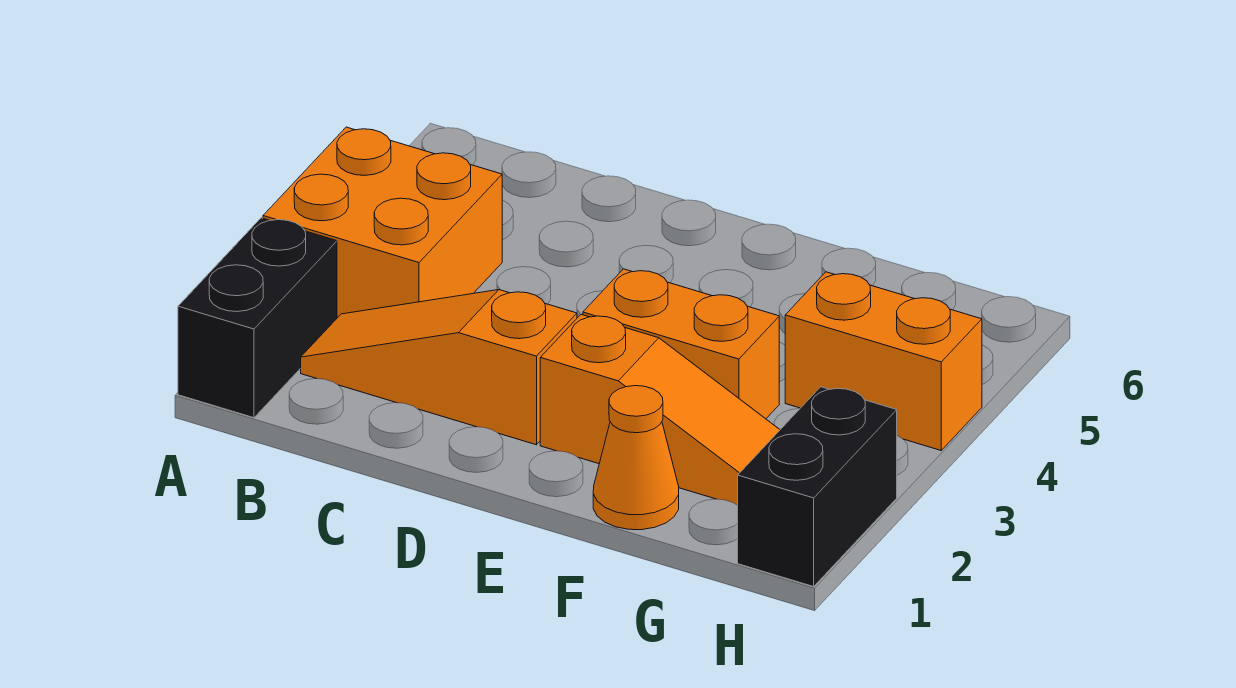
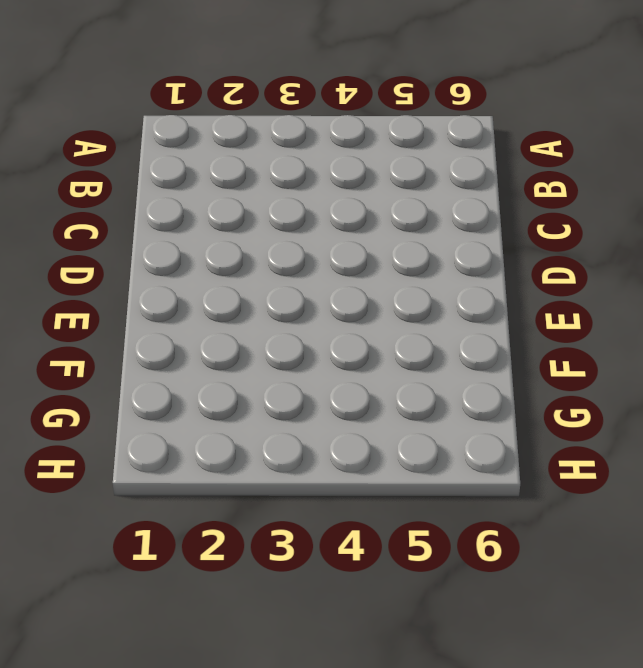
none -> black 1x2 brick [178,218,337,418]
none -> orange 2x2 brick [263,127,502,318]

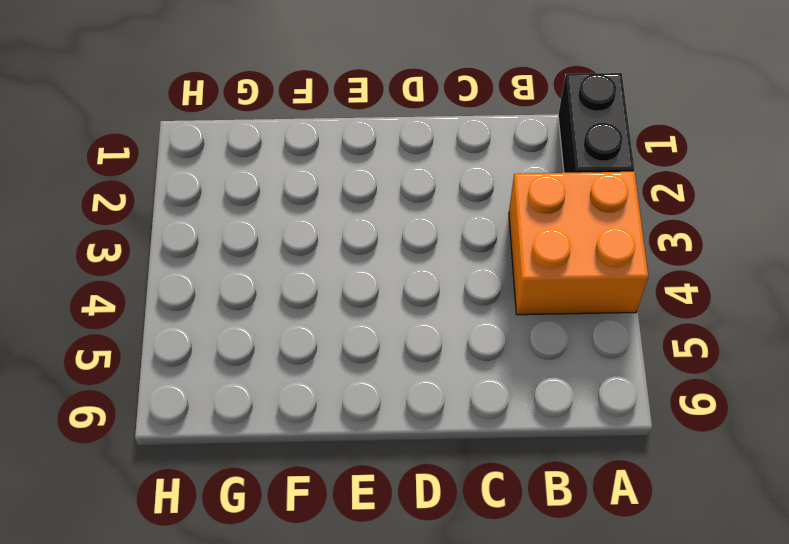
none -> orange 1x3 slope [301,290,577,445]
none -> orange 1x3 slope [540,314,780,505]

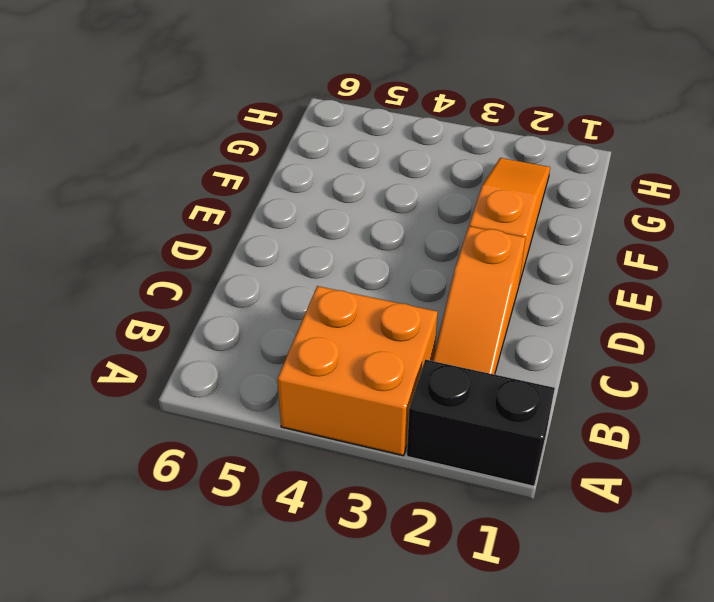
none -> orange 1x2 brick [583,269,779,419]
none -> orange 1x1 cone [593,386,679,530]

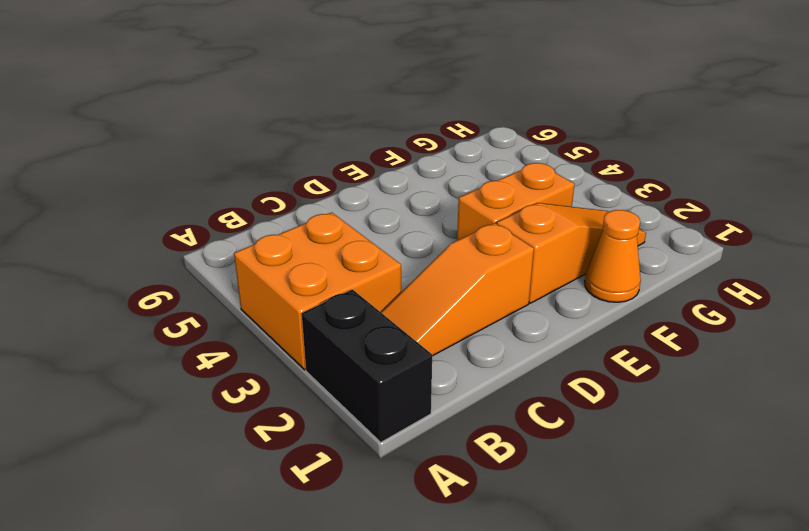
none -> orange 1x2 brick [785,272,982,450]
none -> black 1x2 brick [738,387,897,587]

